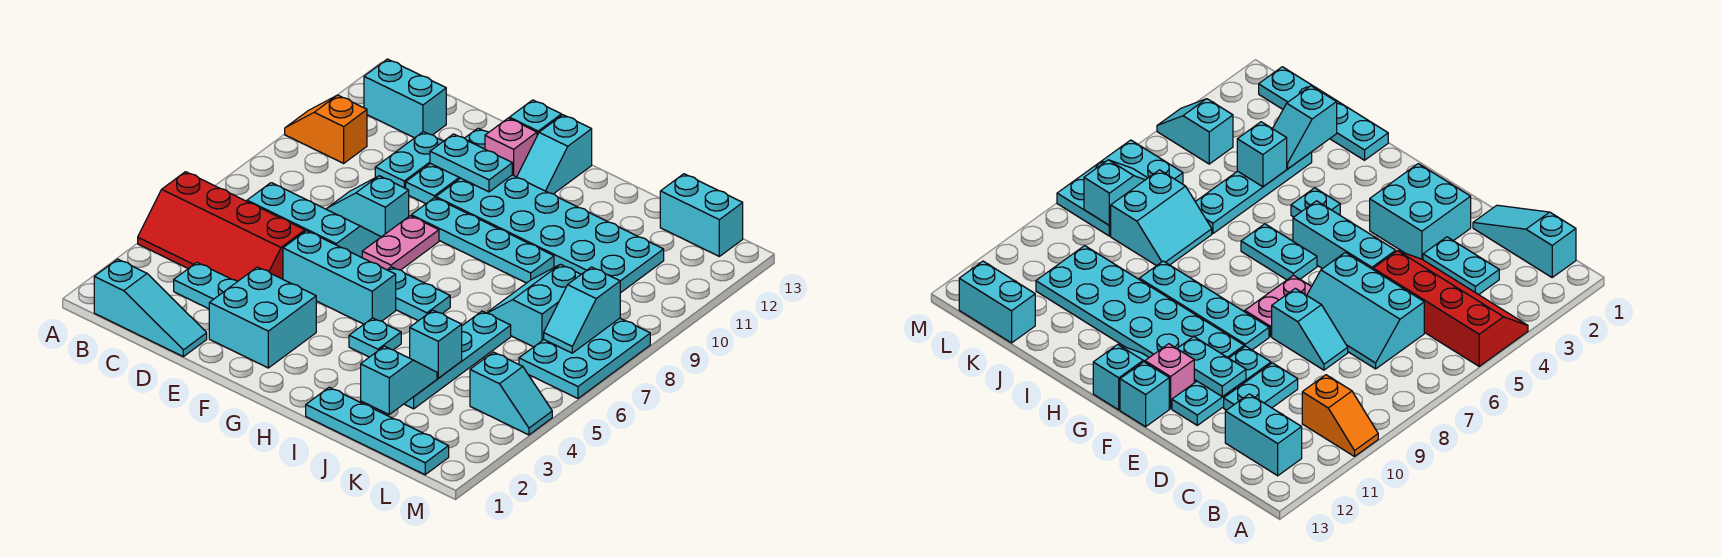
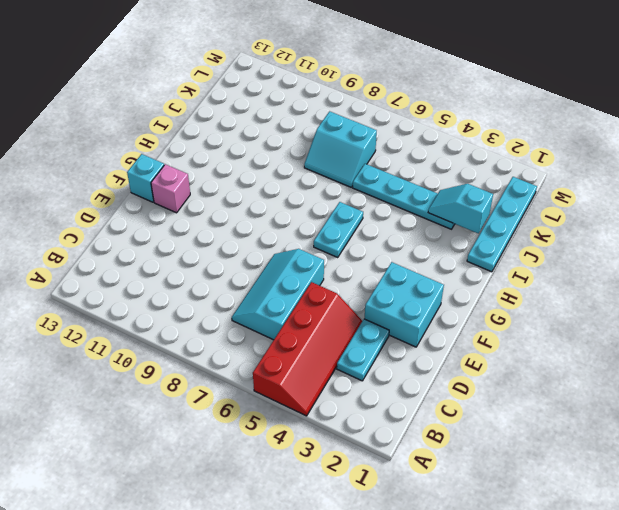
none -> orange 1x2 slope [285,95,367,163]
none -> cyan 1x3 slope [94,259,207,357]
none -> cyan 1x2 brick [364,59,446,138]

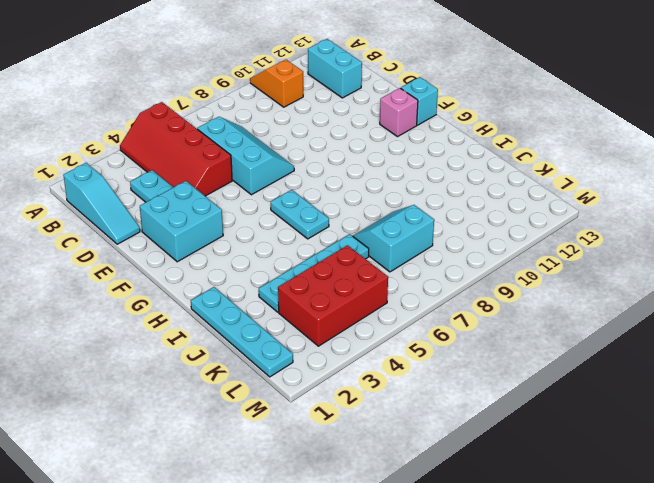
red 2x3 brick [278,245,388,346] -> cyan 1x2 slope [470,352,552,435]
none -> cyan 1x2 slope [326,176,409,237]
none -> cyan 1x2 plate [375,132,443,188]
none -> cyan 1x3 brick [283,231,396,324]

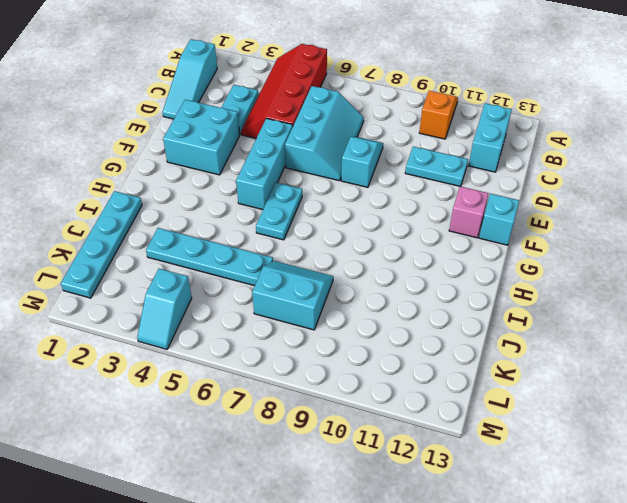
none -> cyan 1x3 plate [406,128,489,204]
none -> pink 1x2 plate [362,216,439,270]
none -> cyan 1x4 plate [411,198,554,283]

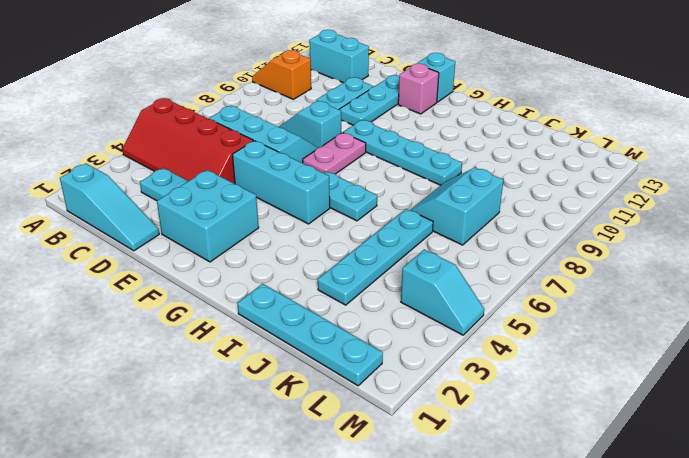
none -> cyan 2x6 plate [436,175,664,293]
none -> cyan 1x2 slope [517,115,592,194]
none -> cyan 1x1 plate [349,318,401,357]

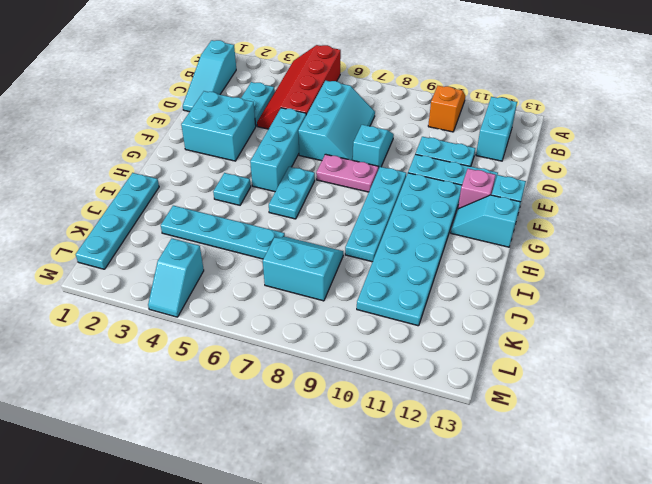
none -> cyan 1x2 brick [660,174,743,256]
none -> cyan 2x3 plate [519,318,650,398]
none -> cyan 1x2 plate [430,134,512,192]

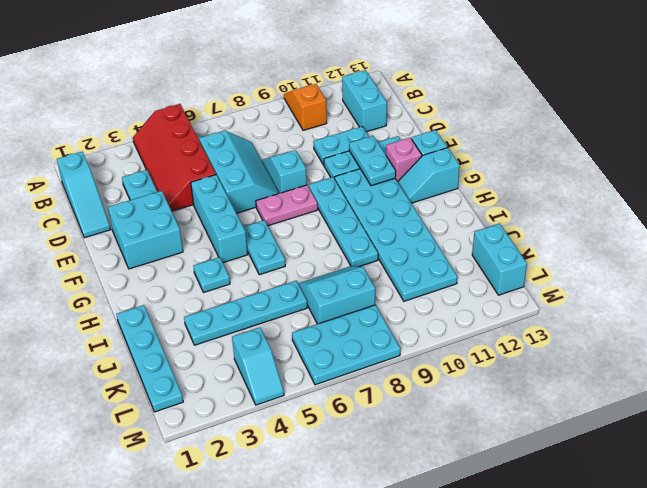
none -> cyan 1x2 slope [361,346,437,414]
none -> cyan 1x1 brick [410,310,462,378]
none -> cyan 1x2 slope [544,267,620,353]

